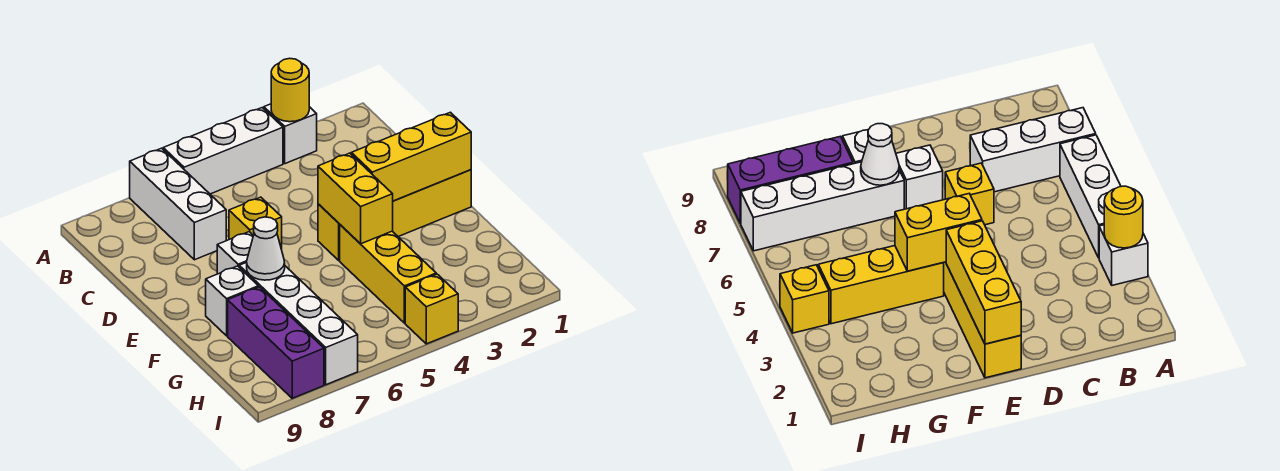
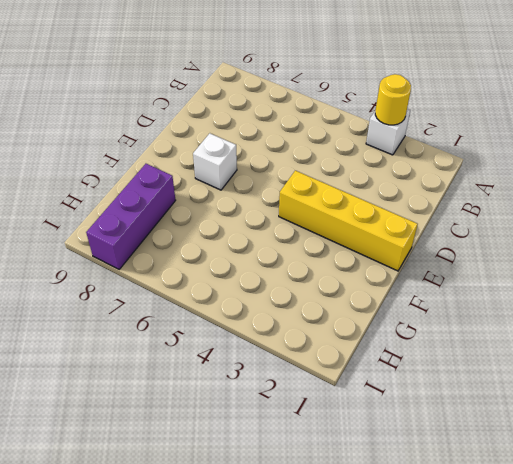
none -> white 1x3 brick [163,108,283,194]
none -> white 1x3 brick [130,148,226,260]
none -> yellow 1x1 brick [229,197,282,249]

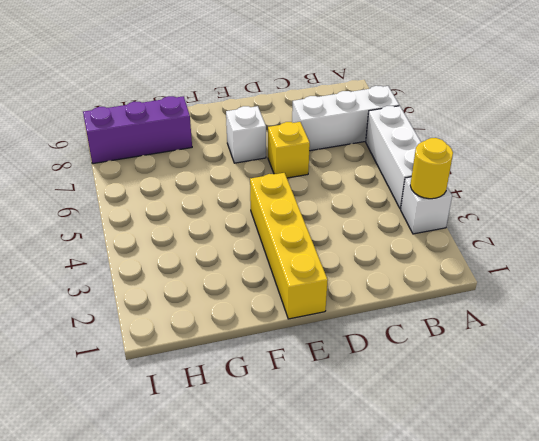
none -> yellow 1x3 brick [340,225,436,323]
none -> white 1x4 brick [239,262,358,385]
none -> white 1x1 brick [206,266,258,336]

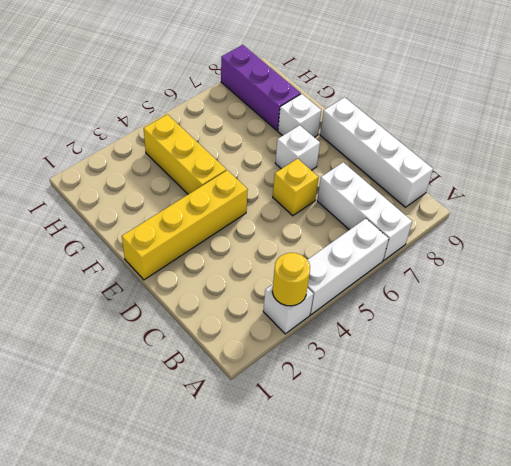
white 1x4 brick [320,97,433,207] -> white 1x4 brick moved to [239,262,358,385]
none -> yellow 1x1 brick [405,274,458,344]
none -> yellow 1x3 brick [351,112,471,201]
none -> yellow 1x2 brick [318,153,393,244]

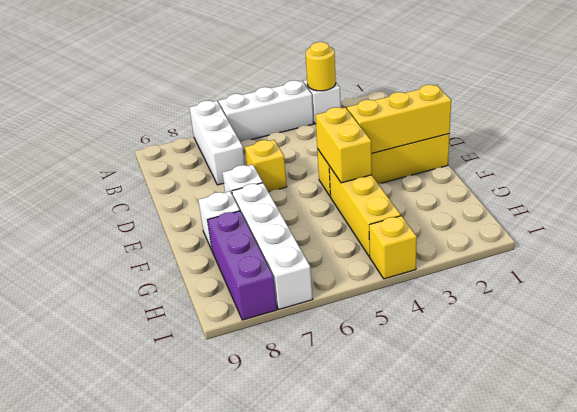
none -> white 1x1 cone [247,217,285,280]

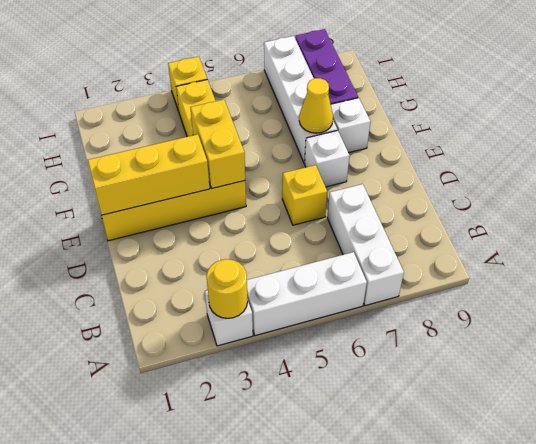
yellow 1x1 cone [299,78,333,133] -> white 1x1 cone [247,217,285,280]

